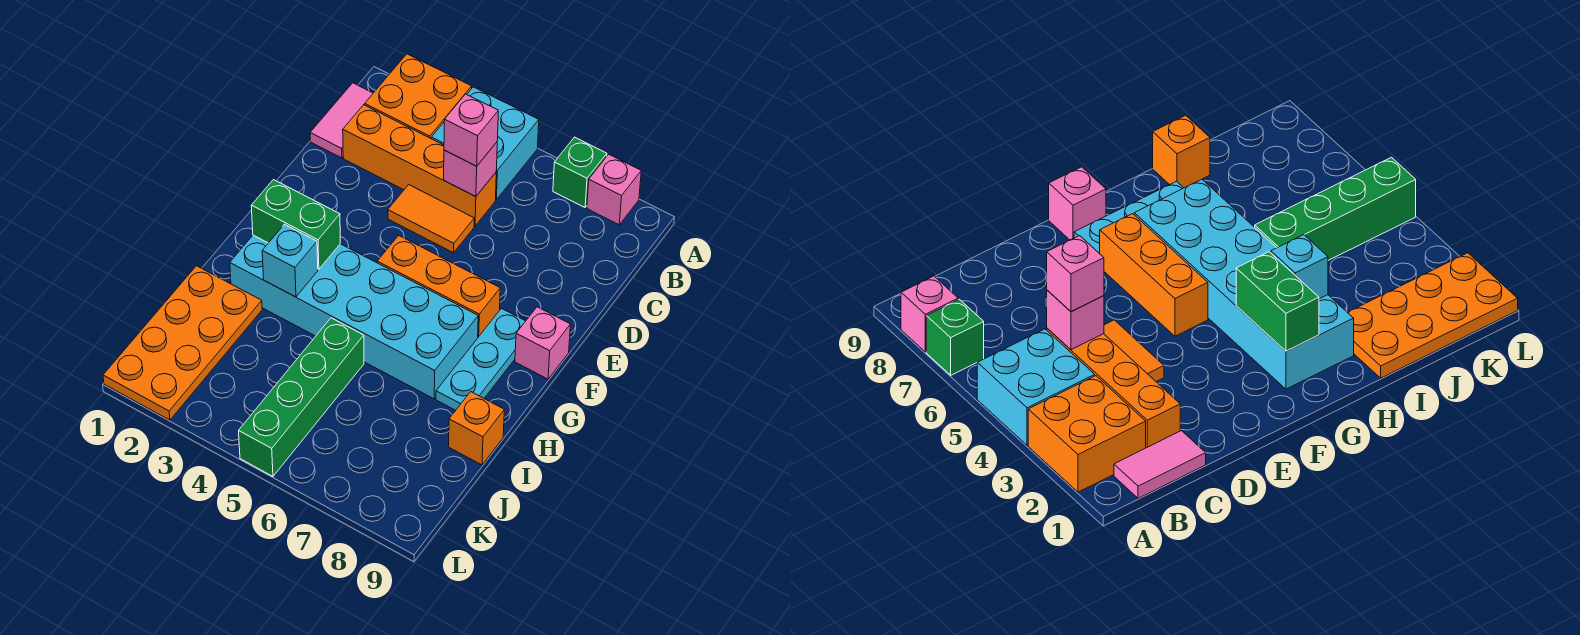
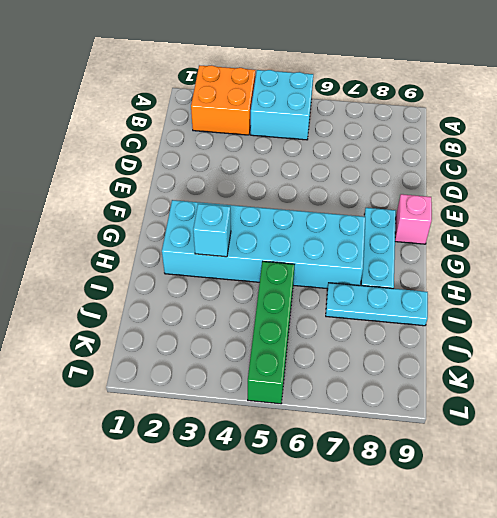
cyan 1x3 plate [326,283,428,326] -> orange 1x1 brick [449,392,504,465]
none -> green 1x1 brick [553,137,607,207]
none -> pink 1x1 brick [587,154,641,225]
none -> pink 1x2 tile [310,83,373,158]

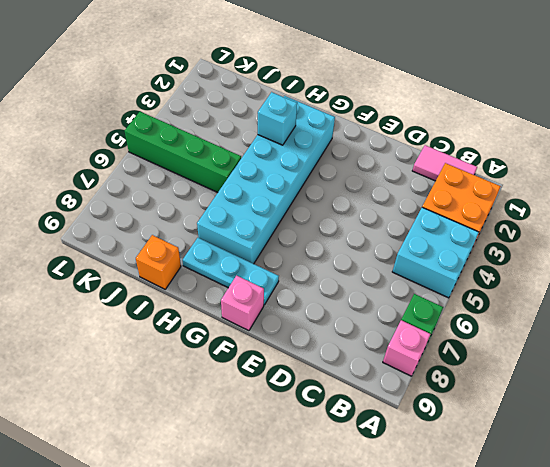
none -> orange 1x4 brick [343,105,496,226]
none -> orange 1x2 tile [388,185,474,253]
none -> orange 1x3 brick [377,235,500,337]

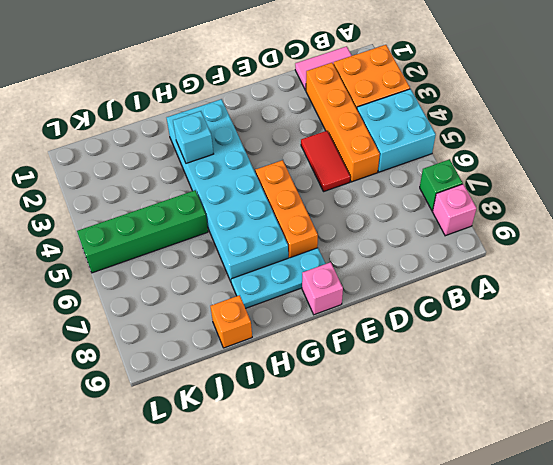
red 1x2 tile [301,131,350,192] -> orange 1x2 tile [388,185,474,253]
none -> orange 2x4 plate [103,266,262,420]
none -> pink 1x1 brick [444,142,497,197]
none -> green 1x2 brick [251,180,340,269]

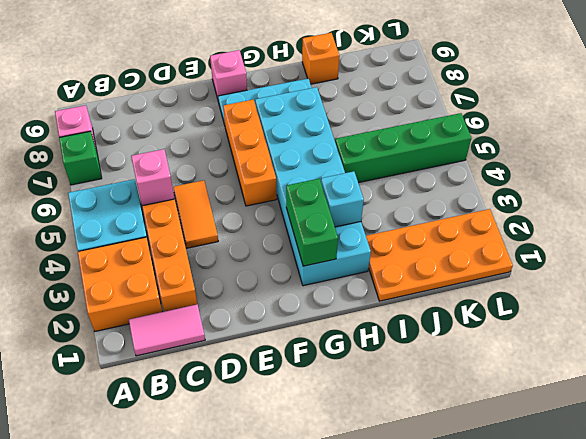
none -> pink 1x1 brick [444,94,498,166]

